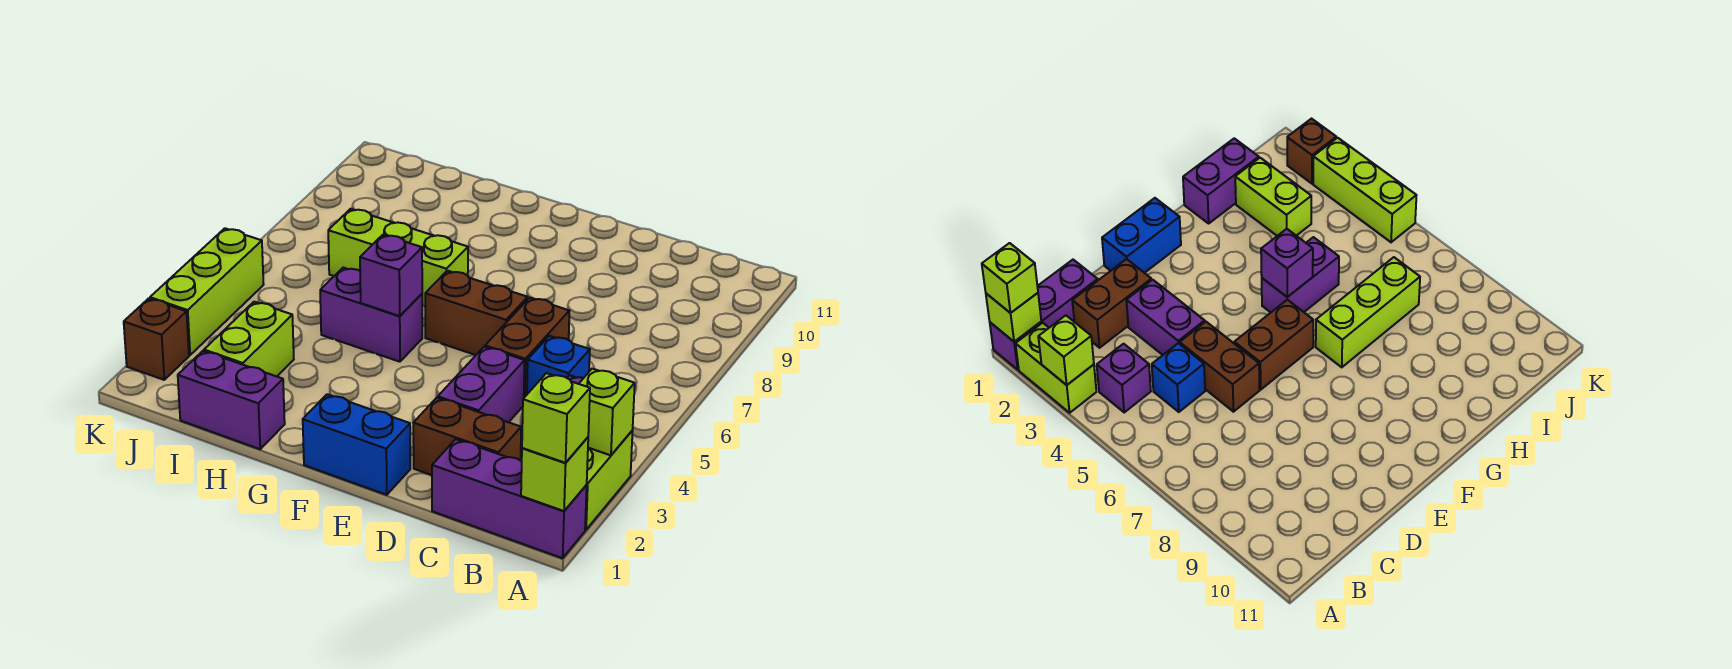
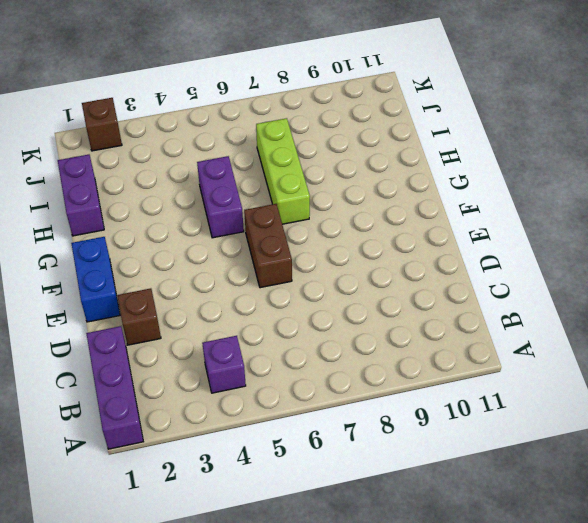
brown 1x1 brick [117,288,161,345] -> brown 1x2 brick [413,398,521,475]
none -> lime 1x2 brick [585,431,633,530]
none -> blue 1x1 brick [527,336,590,394]
none -> purple 1x2 brick [438,347,525,422]

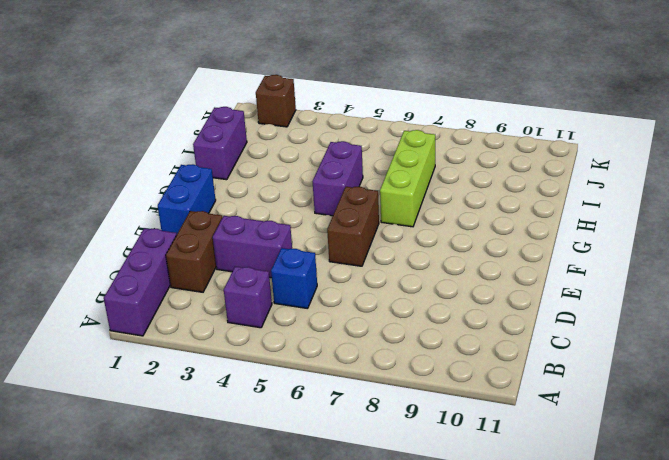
none -> lime 1x2 brick [585,431,633,530]
none -> brown 1x2 brick [485,298,569,397]
none -> lime 1x2 brick [204,302,294,376]

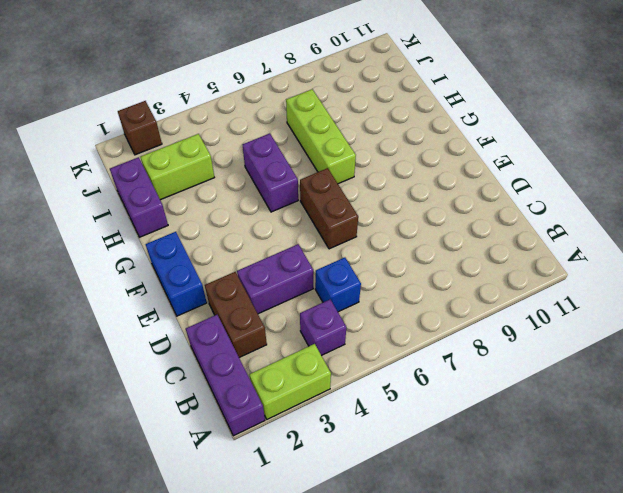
none -> brown 1x2 brick [485,298,569,397]
none -> lime 1x3 brick [150,228,264,355]
none -> lime 1x1 brick [521,437,588,511]

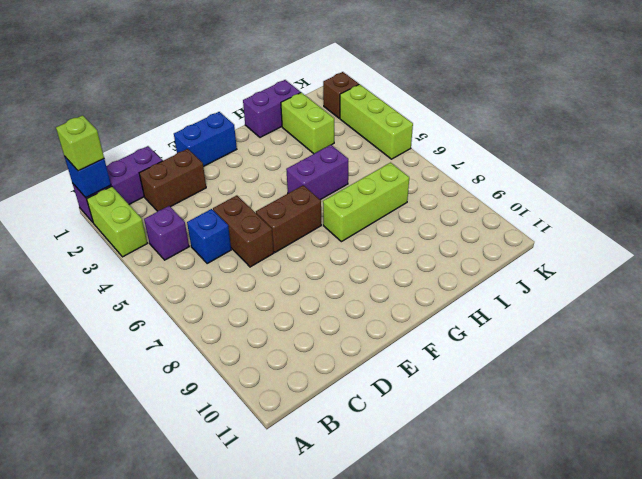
blue 1x1 brick [65,157,111,198] -> lime 1x1 brick [521,437,588,511]
none -> purple 1x2 brick [438,347,525,422]
none -> lime 1x1 brick [579,369,635,455]
none -> purple 1x1 brick [360,235,422,316]

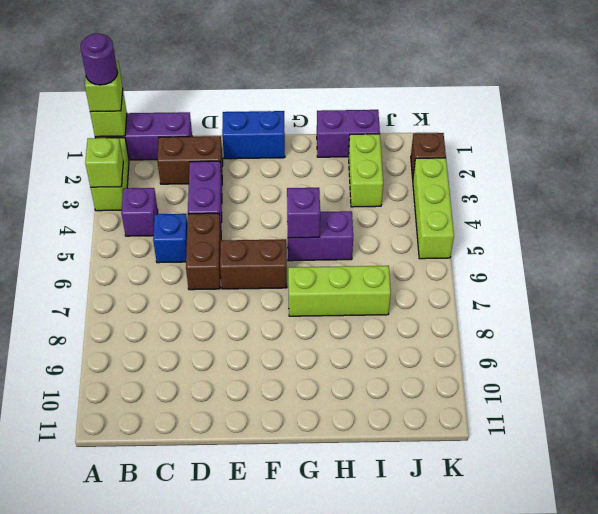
purple 1x1 round brick [81,33,118,85] -> none

